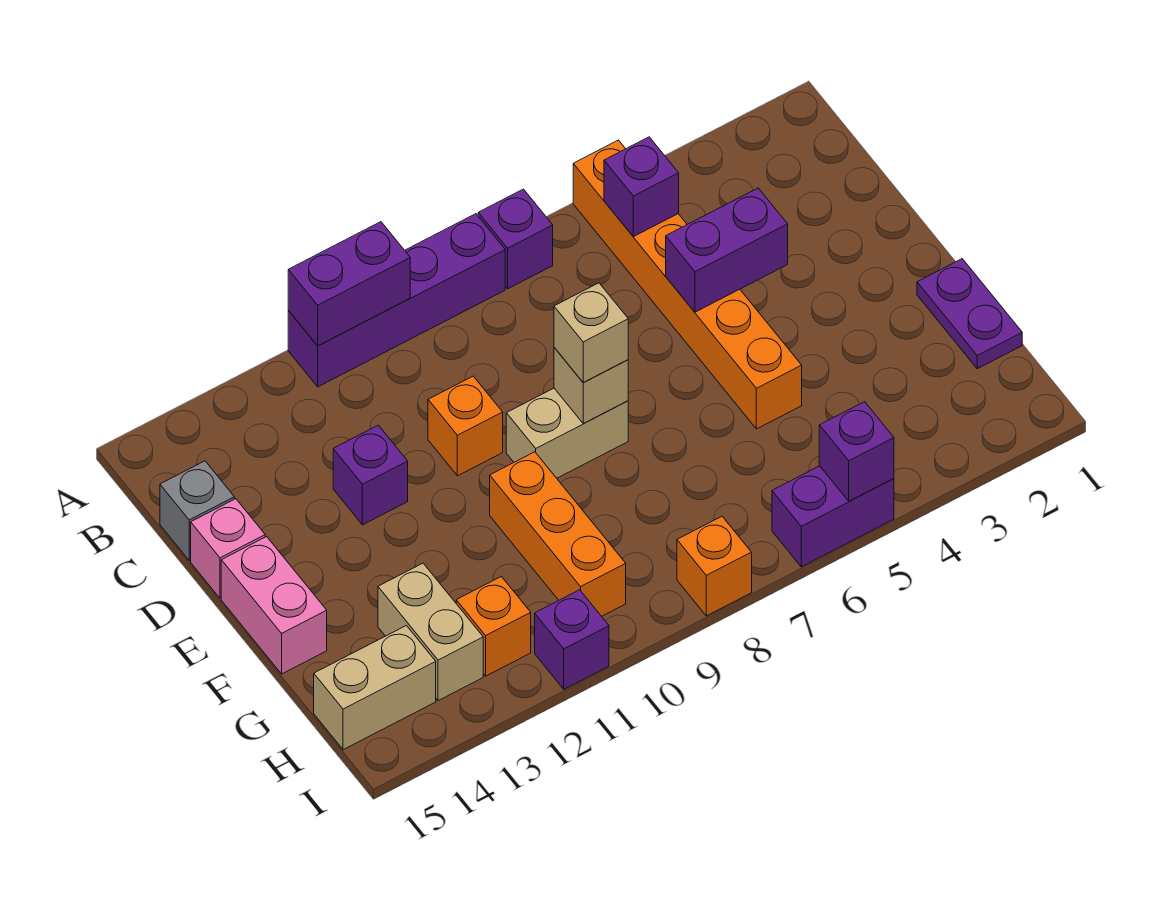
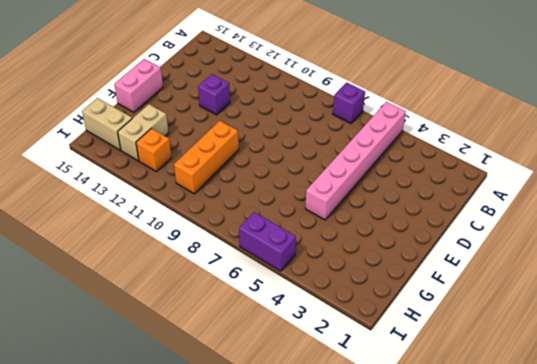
pink 1x6 brick [305,102,406,220] -> orange 1x6 brick [573,140,802,429]
none -> purple 1x4 brick [288,214,505,387]
none -> grey 1x1 brick [160,461,234,560]
none -> orange 1x1 brick [428,376,503,476]

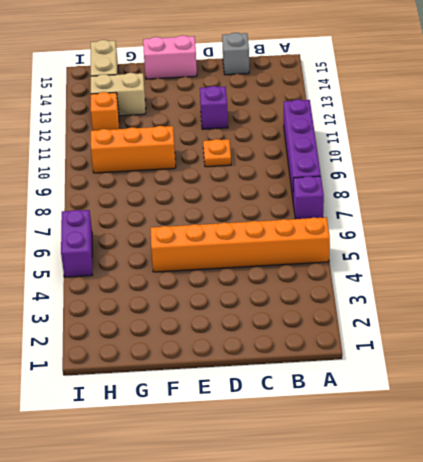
orange 1x1 plate [203,139,231,167] -> orange 1x1 brick [428,376,503,476]
none -> pink 1x1 brick [191,499,265,598]
none -> tan 1x2 brick [506,388,628,478]
none -> purple 1x2 plate [917,259,1022,369]

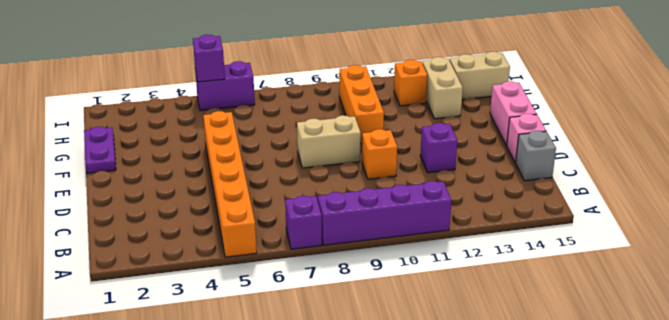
none -> orange 1x1 brick [677,517,752,616]
none -> purple 1x1 brick [535,590,609,689]
none -> purple 1x2 brick [288,222,410,346]

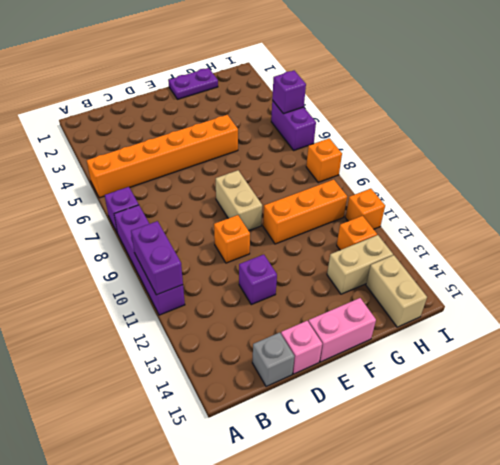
orange 1x1 brick [346,189,385,229] -> purple 1x1 brick [535,590,609,689]
none -> purple 1x1 brick [604,137,679,237]
none -> purple 1x2 brick [666,188,788,312]
none -> tan 1x1 brick [554,348,628,423]

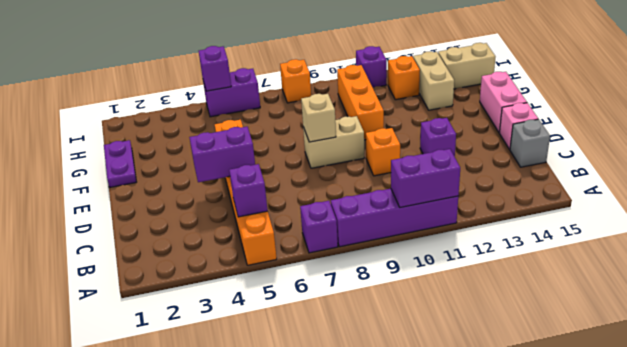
none -> tan 1x1 brick [554,283,628,383]

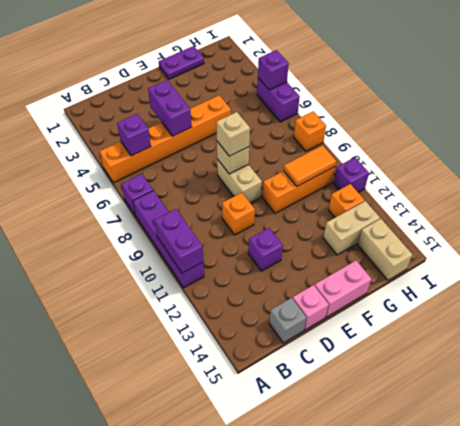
orange 1x2 tile [284,145,336,186] -> none

